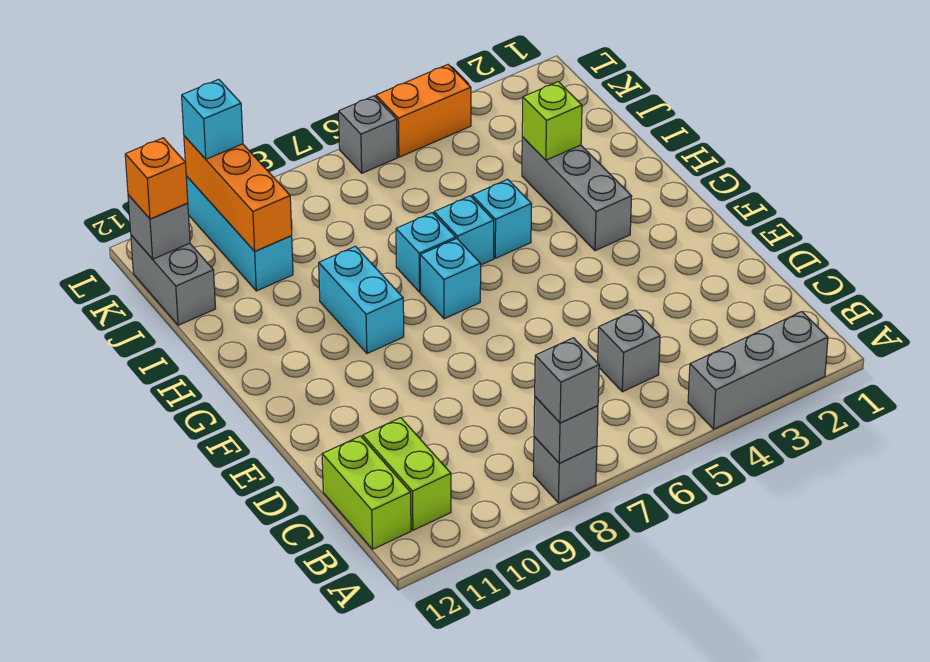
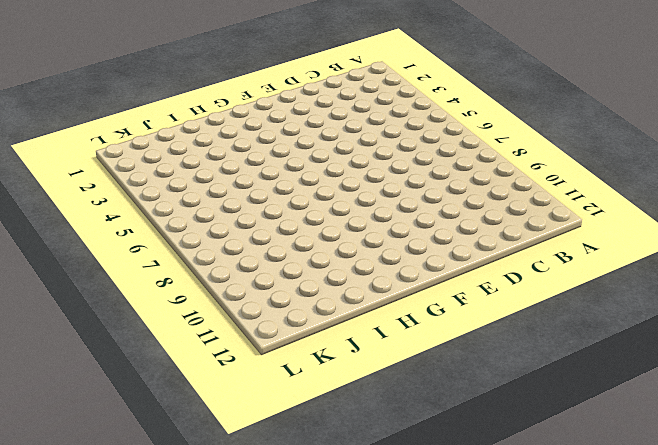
none -> grey 1x3 brick [688,312,828,429]
none -> grey 1x1 brick [533,437,597,503]
none -> lime 1x2 brick [363,418,451,530]

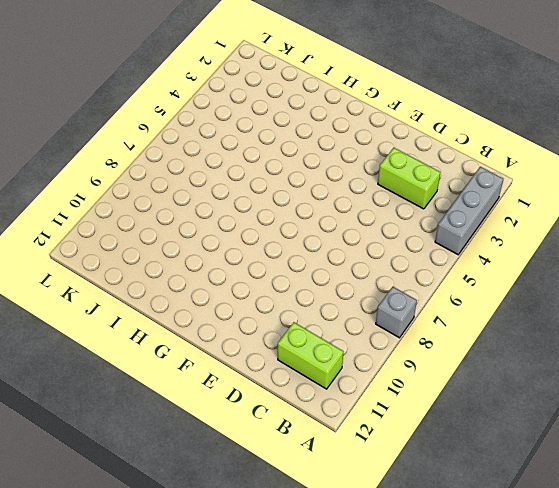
lime 1x2 brick [378,148,440,209] -> lime 1x2 brick moved to [322,436,411,549]
none -> grey 1x1 brick [598,310,660,392]
none -> grey 1x3 brick [522,137,632,251]
none -> cyan 1x1 brick [420,239,481,319]

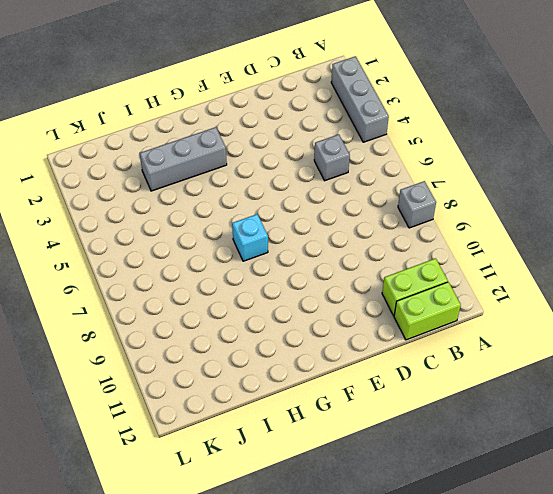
none -> cyan 1x2 brick [319,246,404,353]
none -> cyan 1x1 brick [472,179,532,258]
none -> cyan 1x1 brick [434,196,494,265]

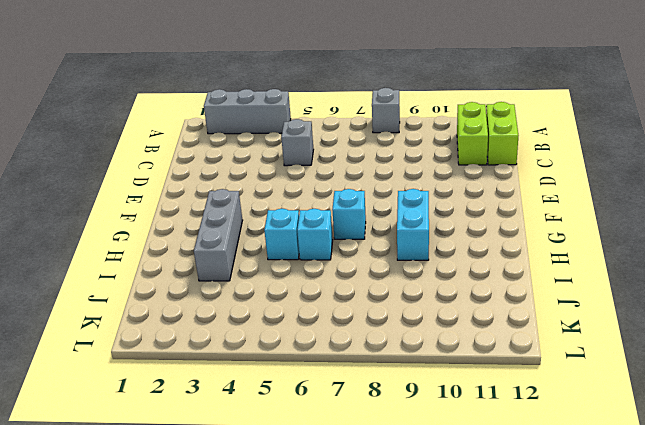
none -> cyan 1x1 brick [396,213,456,292]
none -> cyan 1x3 brick [186,176,293,291]
none -> grey 1x2 brick [131,235,216,325]

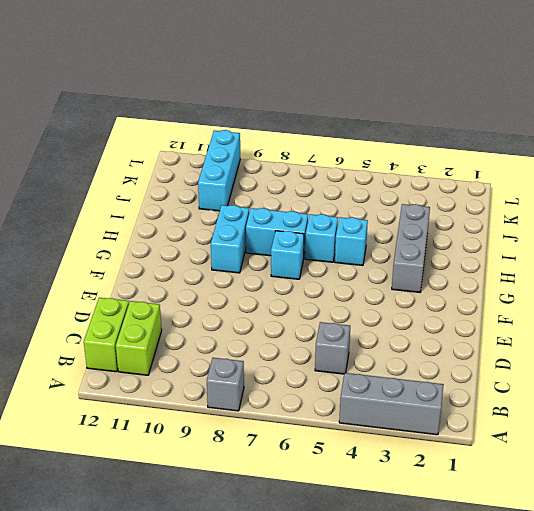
cyan 1x2 brick [246,208,308,256] -> cyan 1x1 brick [396,213,456,292]
none -> grey 1x2 brick [131,235,216,325]
none -> orange 1x2 brick [376,65,471,157]
none -> grey 1x1 brick [339,96,397,173]

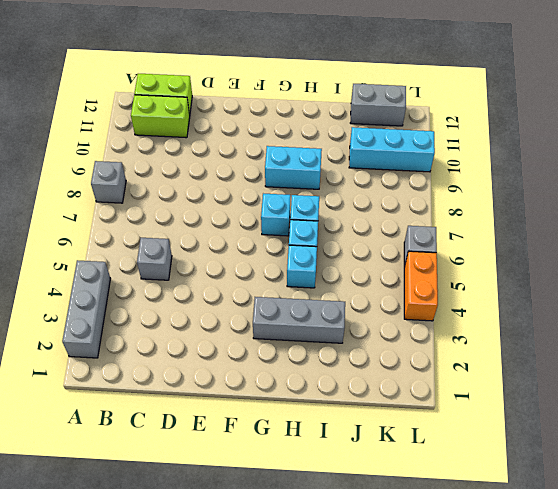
none -> grey 1x1 brick [534,397,598,463]
none -> lime 1x1 brick [522,82,582,160]
none -> orange 1x3 brick [184,136,292,251]

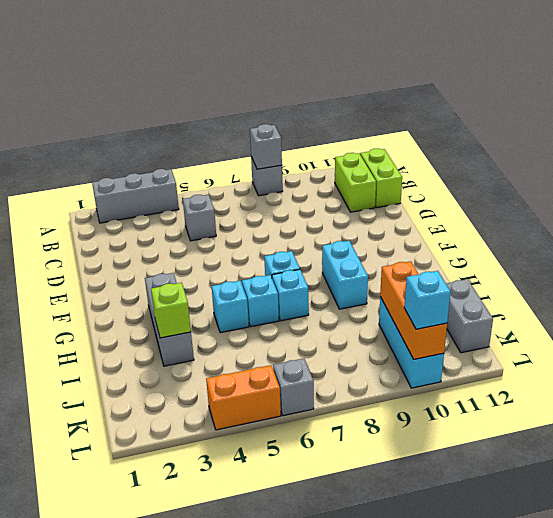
none -> grey 1x1 brick [128,195,190,259]
none -> grey 1x1 brick [535,338,599,423]
none -> orange 1x1 brick [125,138,188,219]

